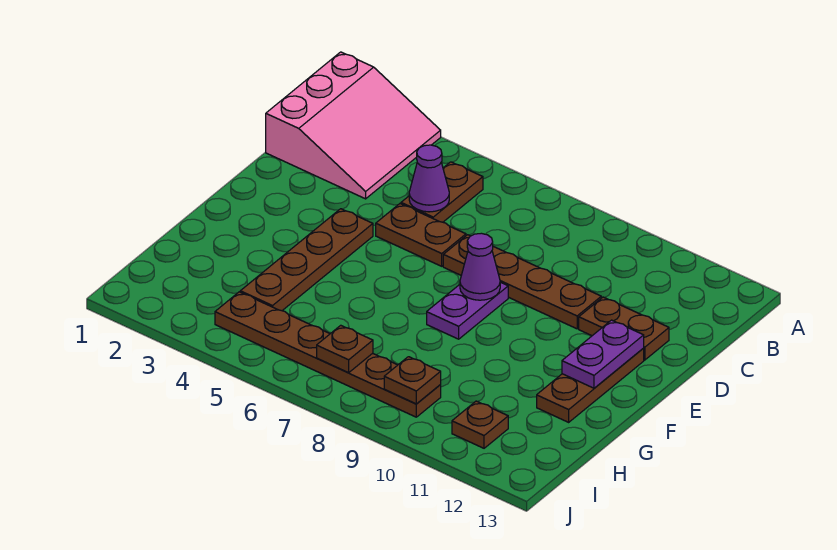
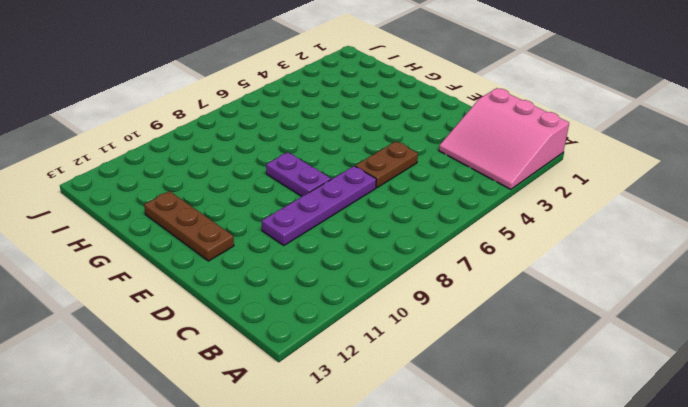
purple 1x4 plate [262,166,376,245] -> brown 1x4 plate [443,235,601,329]
none -> brown 1x2 plate [401,162,483,222]
none -> brown 1x2 plate [579,297,669,360]
none -> brown 1x4 plate [240,209,373,311]

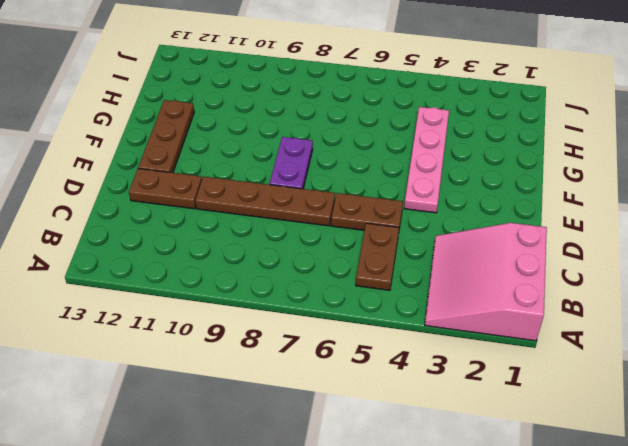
pink 1x4 plate [404,107,449,213] -> brown 1x4 plate [240,209,373,311]
none -> brown 1x6 plate [215,292,441,417]
none -> brown 1x1 plate [452,401,508,448]
none -> purple 1x1 cone [409,145,449,212]

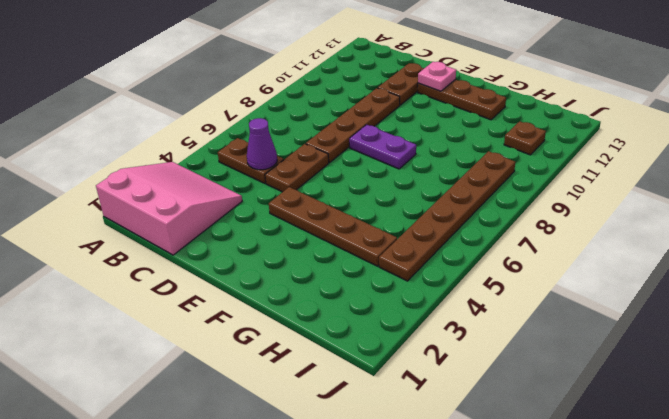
pink 1x1 plate [418,62,456,91] -> purple 1x2 plate [562,320,644,388]
none -> purple 1x1 cone [460,233,500,300]
none -> brown 1x1 plate [317,325,373,373]
none -> brown 1x1 plate [384,357,441,404]

